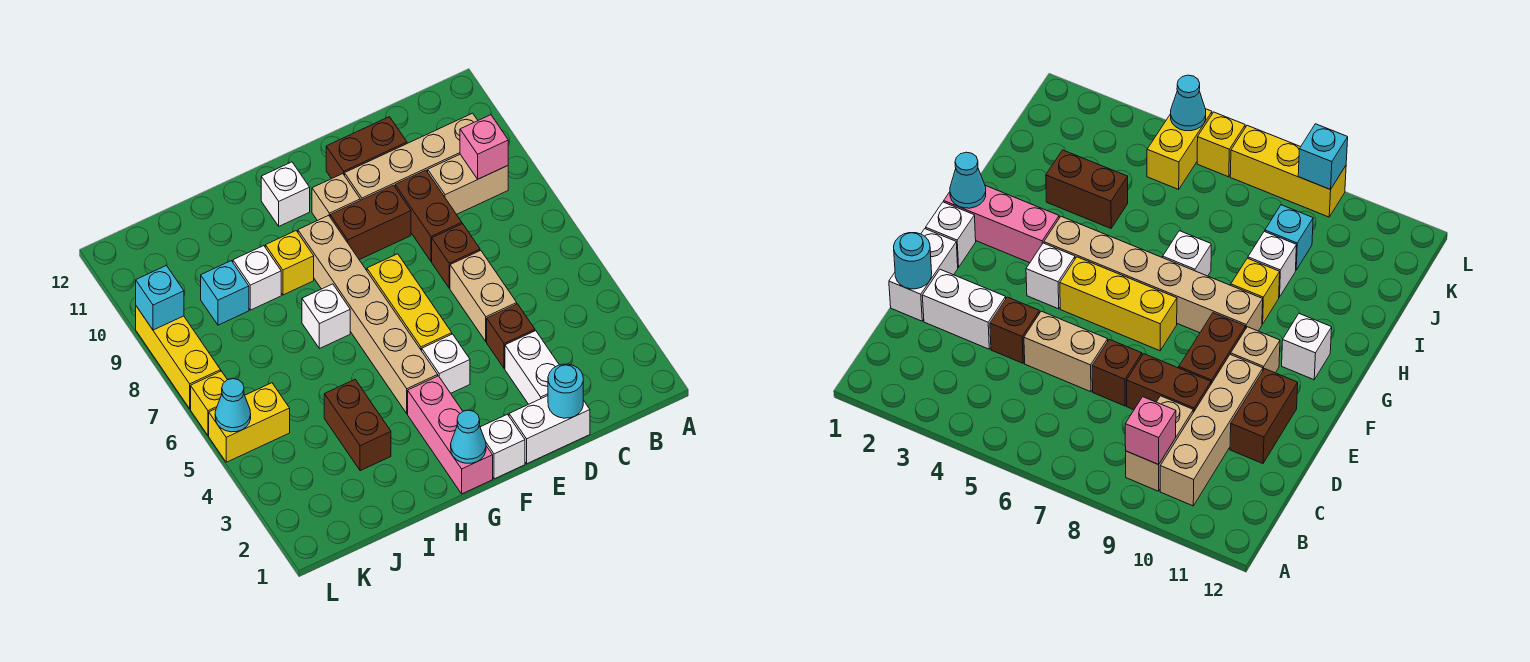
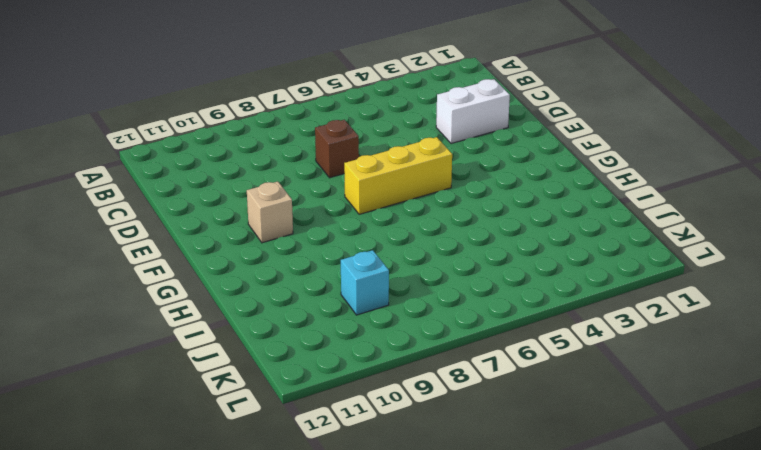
none -> tan 1x2 brick [428,155,508,214]
none -> tan 1x4 brick [345,113,478,200]
none -> white 1x2 brick [509,396,590,464]
none -> brown 1x1 brick [487,304,535,369]

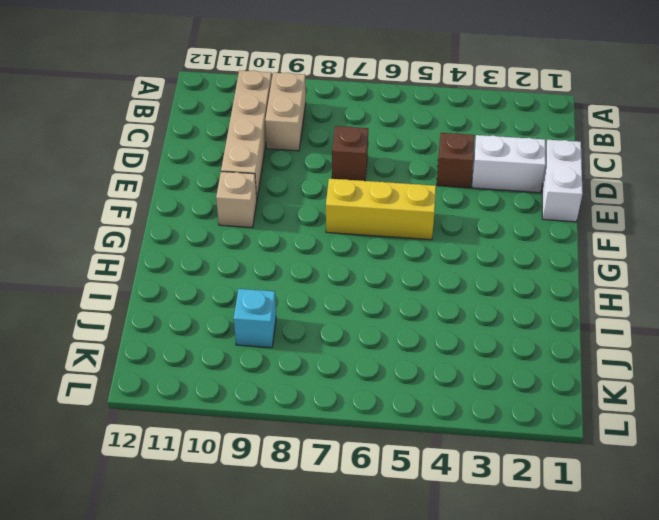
none -> tan 1x2 brick [450,251,517,342]
none -> brown 1x2 brick [395,170,462,261]
none -> brown 1x2 brick [326,117,407,179]
none -> brown 1x2 brick [330,185,411,260]

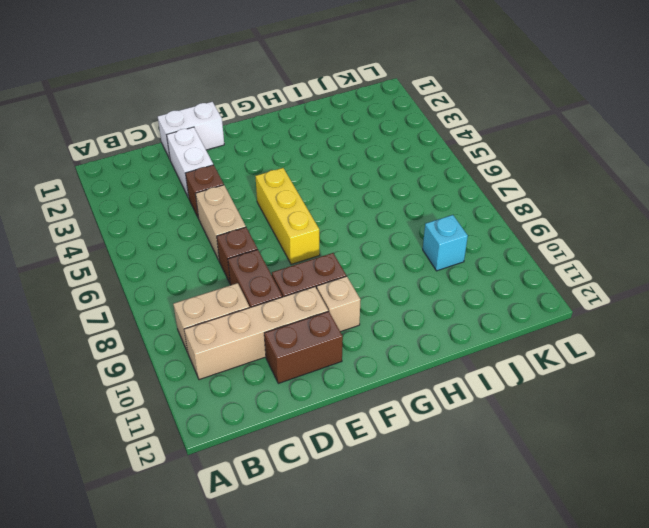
none -> white 1x1 brick [480,414,525,479]
none -> white 1x1 brick [422,334,470,393]
none -> pink 1x3 brick [408,376,493,494]
none -> tan 1x6 brick [298,215,438,414]

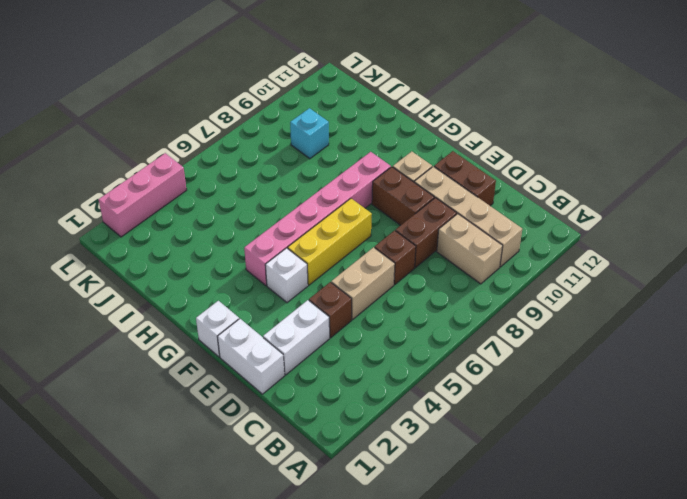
pink 1x6 brick [244,152,391,285] -> tan 1x6 brick [298,215,438,414]
pink 1x3 brick [99,153,187,237] -> pink 1x3 brick moved to [408,376,493,494]
none -> white 1x1 brick [261,162,310,226]
none -> white 1x1 brick [302,284,350,349]
none -> yellow 1x1 brick [265,231,314,295]
none -> brown 1x2 brick [324,380,391,471]

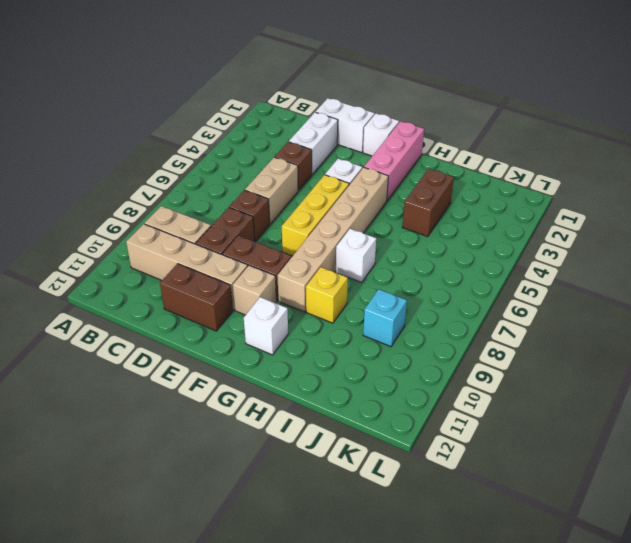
none -> white 1x1 brick [233,246,281,310]
none -> yellow 1x2 brick [209,383,290,462]
none -> yellow 1x1 brick [191,371,227,436]
none -> yellow 1x3 brick [136,306,221,409]

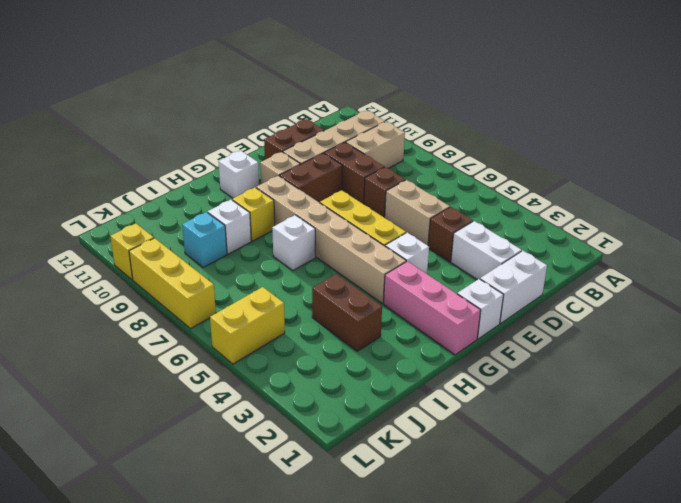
yellow 1x1 brick [110,223,154,280] -> yellow 1x1 brick moved to [191,371,227,436]
none -> pink 1x1 brick [460,115,508,179]
none -> cyan 1x1 round brick [548,364,583,418]
none -> cyan 1x1 cone [451,410,486,463]
none -> cyan 1x1 cone [215,379,251,432]

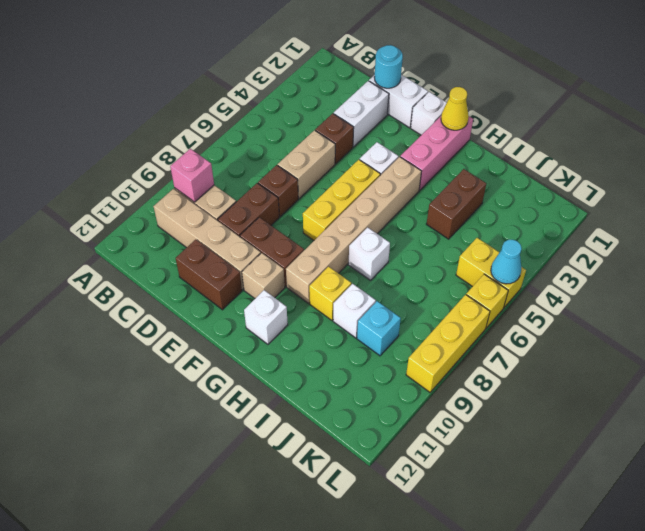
yellow 1x1 cone [441,87,469,130] -> cyan 1x1 cone [451,410,486,463]
none -> cyan 1x1 brick [136,266,184,330]

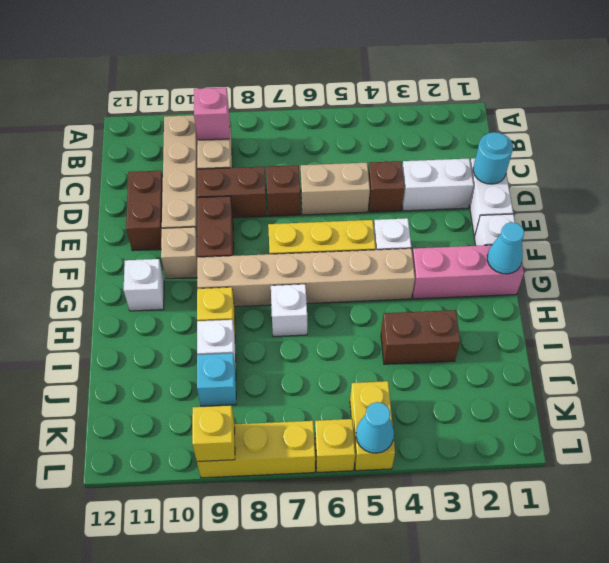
yellow 1x1 brick [192,405,235,461] -> cyan 1x1 brick [136,266,184,330]

